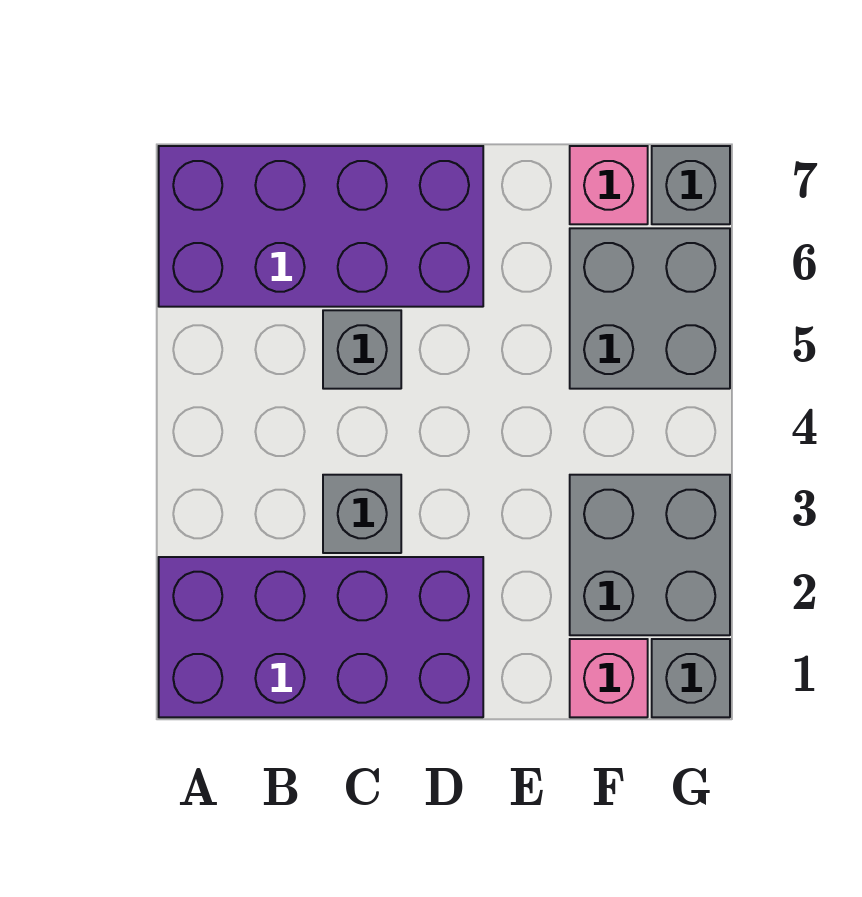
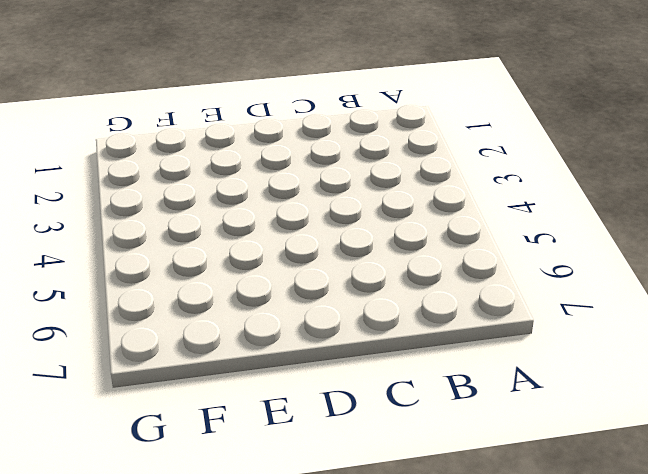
none -> purple 2x4 brick [159,557,483,717]
none -> purple 2x4 brick [159,146,483,307]

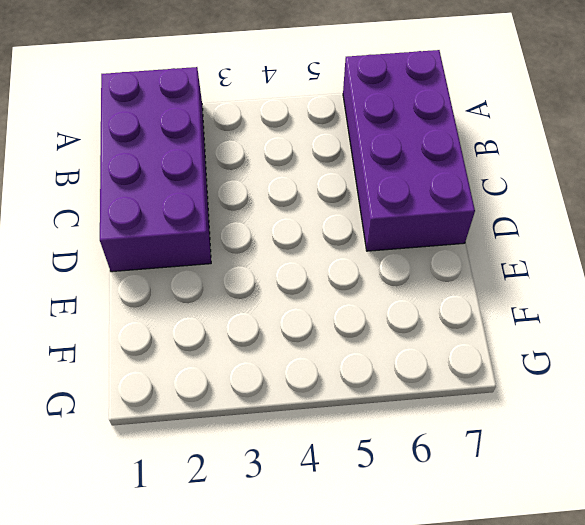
none -> grey 1x1 brick [323,475,401,553]
none -> grey 1x1 brick [323,310,401,389]

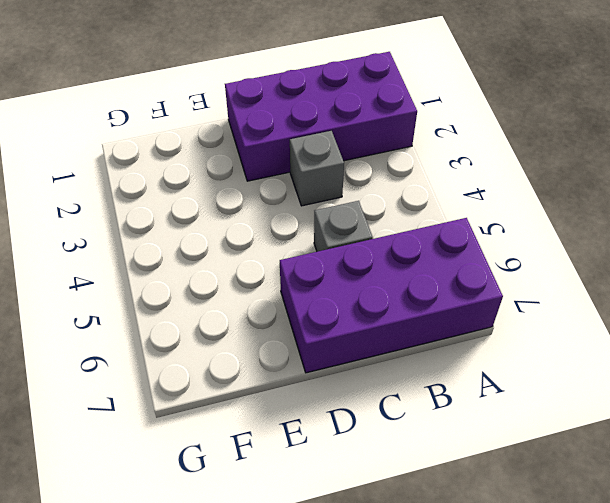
none -> pink 1x1 brick [570,639,648,717]
none -> grey 2x2 brick [570,475,730,635]

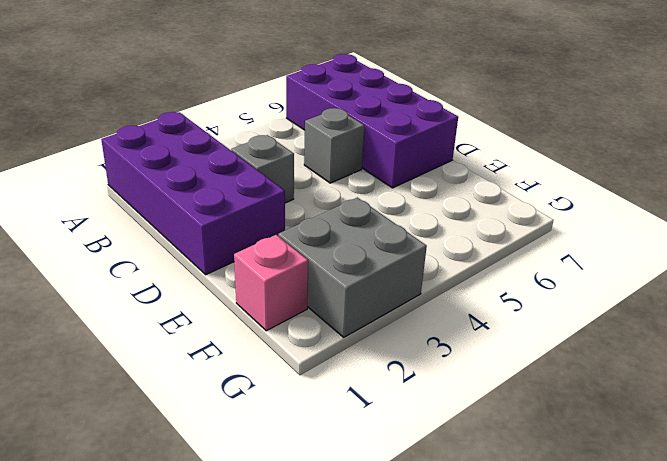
none -> grey 2x2 brick [570,228,730,389]
none -> pink 1x1 brick [570,146,648,224]

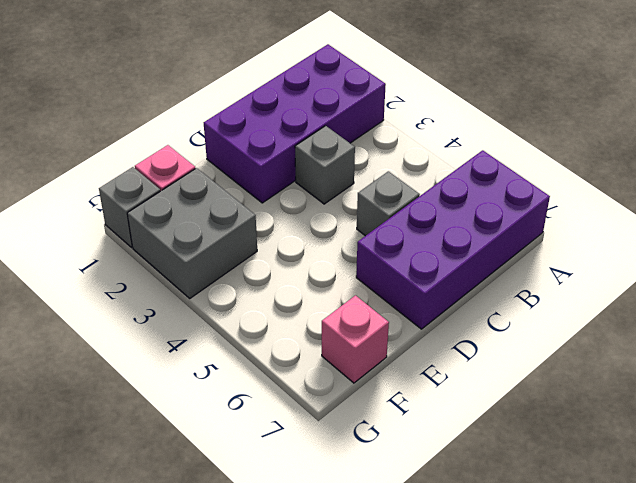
none -> grey 2x2 brick [570,228,730,389]
none -> grey 1x1 brick [652,146,730,224]

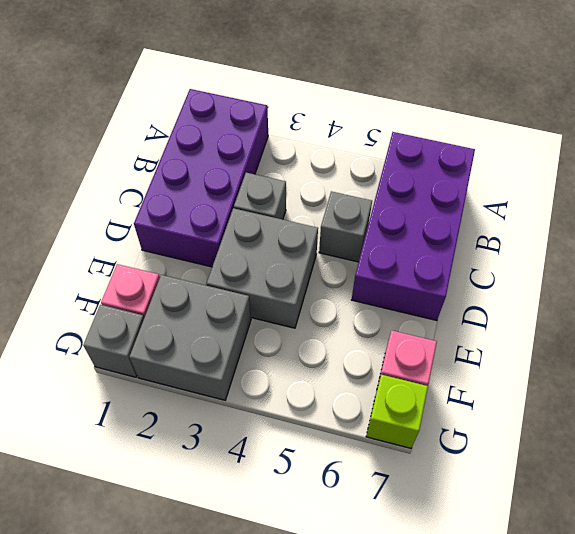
grey 2x2 brick [207,208,318,328] -> grey 2x2 brick moved to [570,228,730,389]
lime 1x1 brick [366,375,428,448] -> grey 1x1 brick [652,146,730,224]

